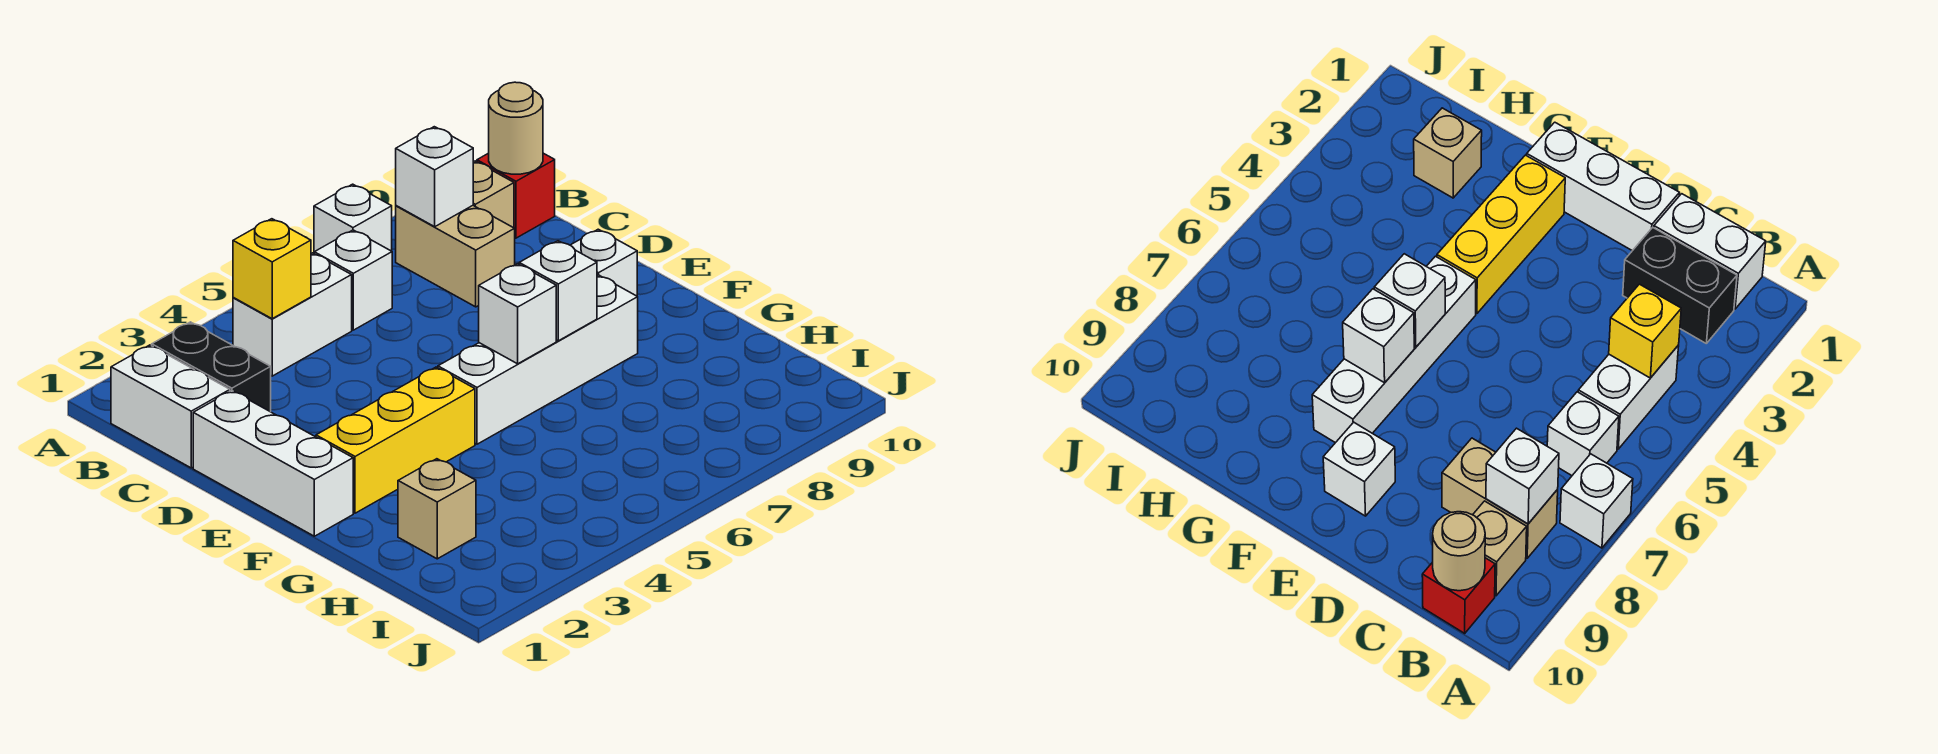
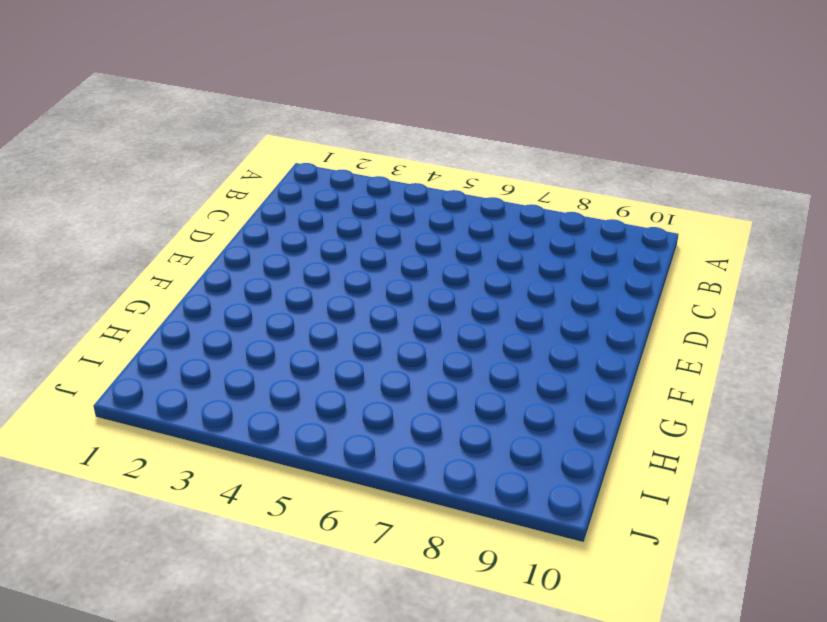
none -> white 1x1 brick [314,184,392,252]
none -> white 1x2 brick [111,345,230,468]
none -> black 1x2 brick [152,322,271,412]

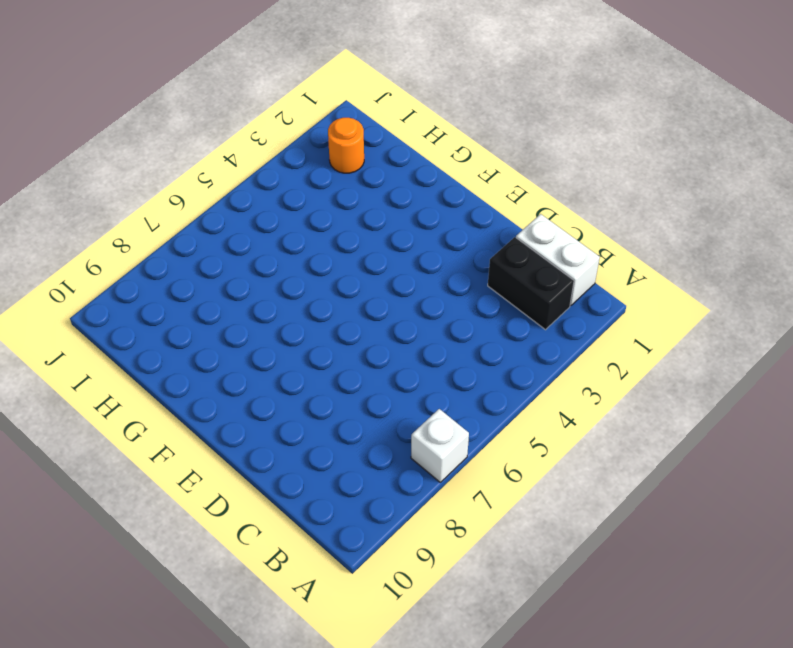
orange 1x1 round brick [328,118,364,173] -> none
none -> white 1x2 brick [233,253,352,376]
none -> white 1x1 brick [314,230,392,330]
none -> tan 1x2 brick [396,206,515,307]

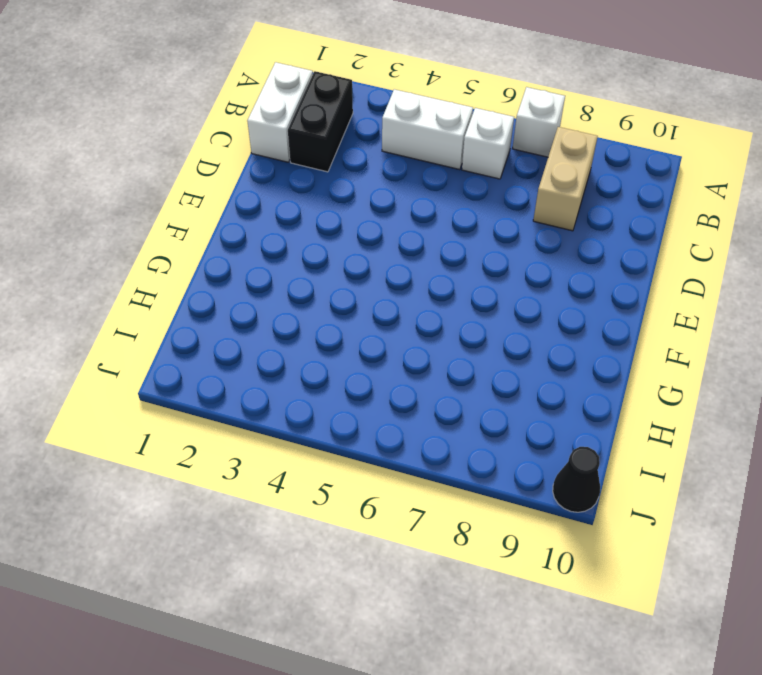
black 1x1 cone [553,447,600,512] -> none
none -> tan 1x1 brick [473,161,514,228]
none -> red 1x1 brick [477,153,555,238]
none -> white 1x3 brick [193,391,353,536]

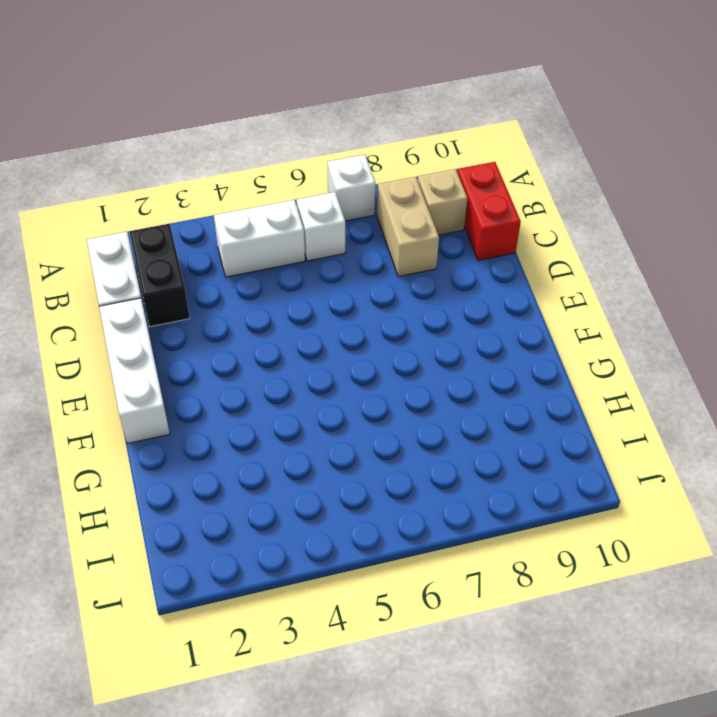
red 1x2 brick [457,162,521,261] -> red 1x1 brick [477,153,555,238]
none -> white 1x1 brick [570,229,637,296]
none -> yellow 1x3 brick [316,367,475,513]
none -> white 1x4 brick [438,275,638,444]

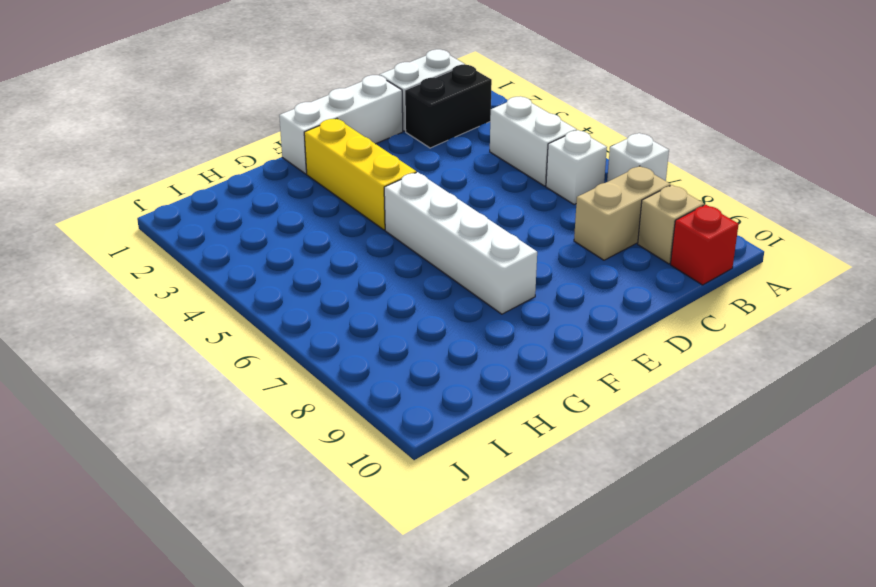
none -> white 1x1 brick [570,229,637,296]
none -> tan 1x1 brick [398,459,476,559]
none -> yellow 1x1 brick [233,219,311,319]

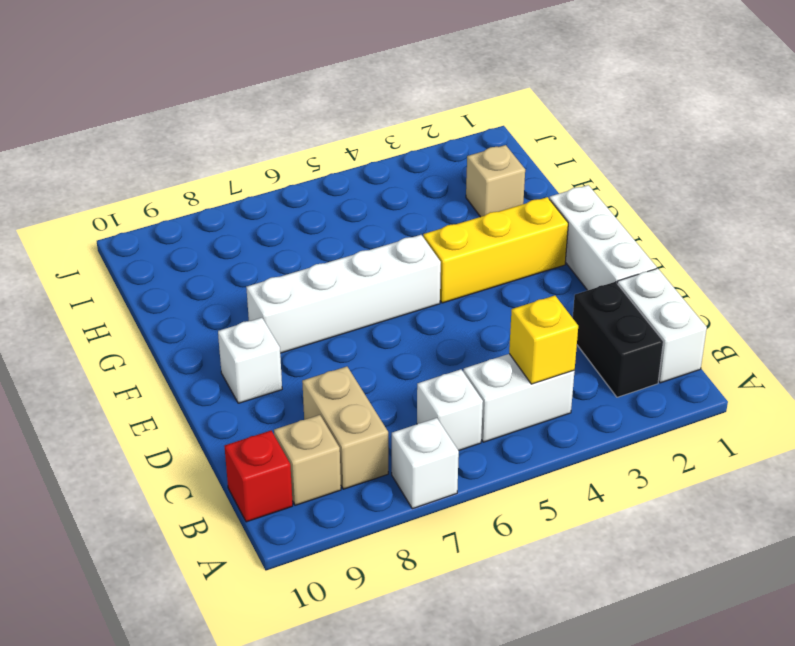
none -> white 1x1 brick [396,127,473,227]
none -> tan 1x1 round brick [489,82,543,174]
none -> white 1x1 brick [479,264,556,364]

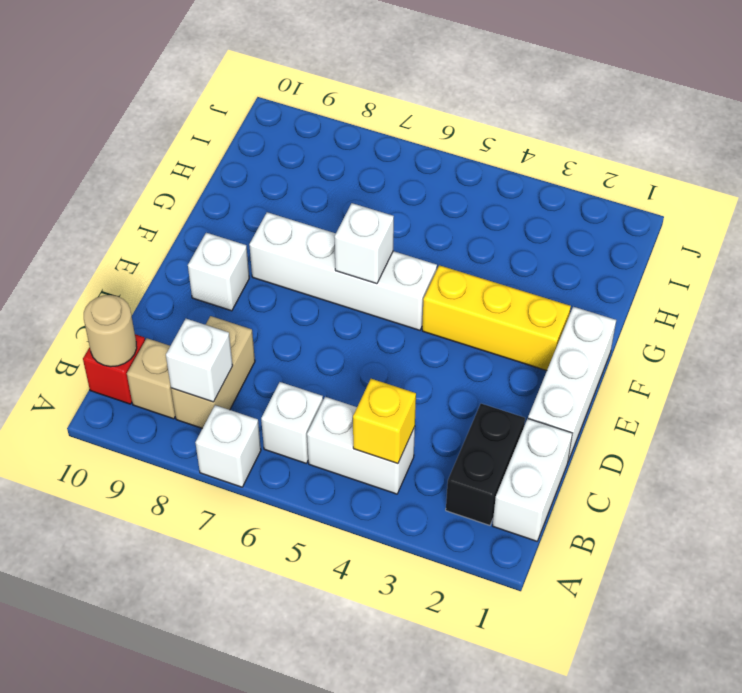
none -> tan 1x1 brick [398,459,476,559]
none -> white 1x1 brick [519,241,597,341]

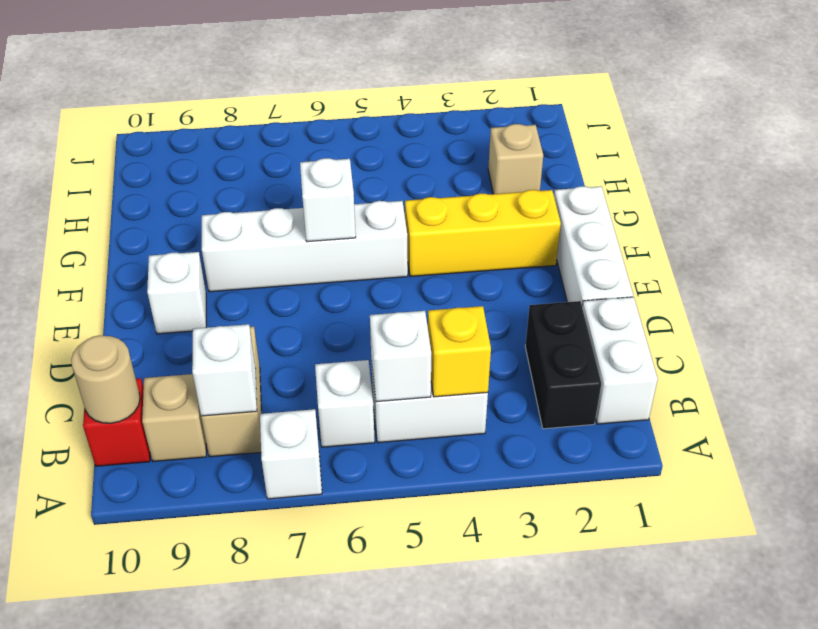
white 1x1 brick [370,311,431,402] -> white 1x1 brick moved to [519,241,597,341]

